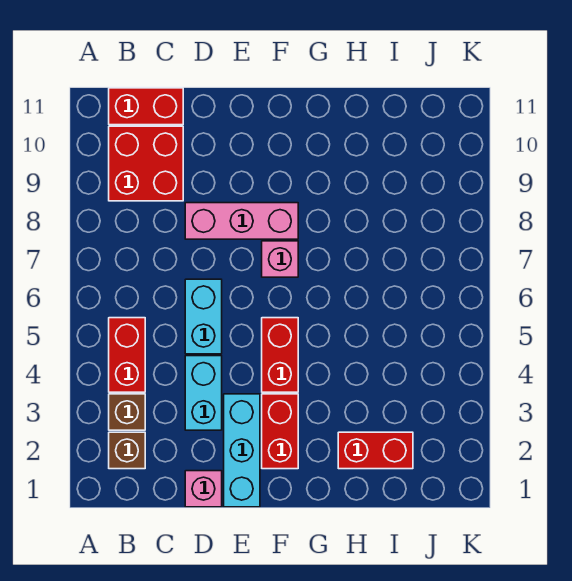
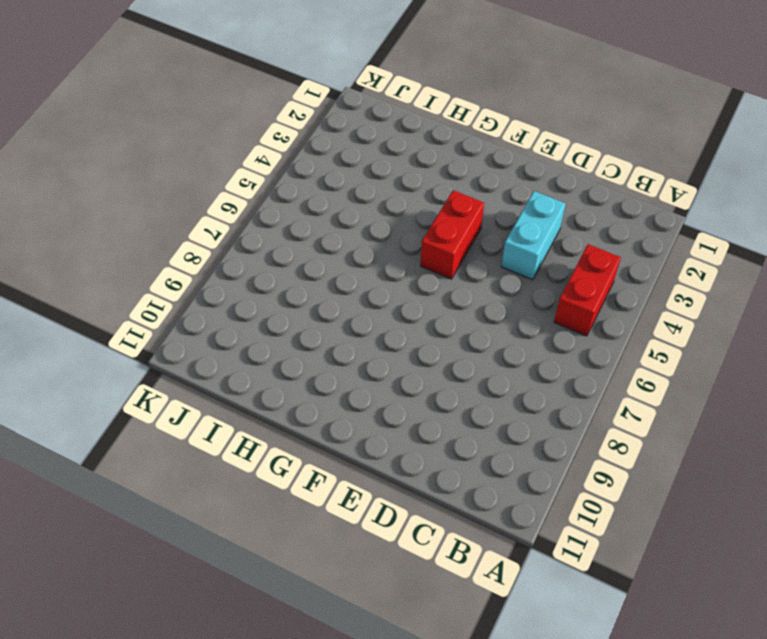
none -> brown 1x1 brick [109,432,145,469]
none -> brown 1x1 brick [109,394,145,430]
none -> red 2x2 brick [109,126,183,201]

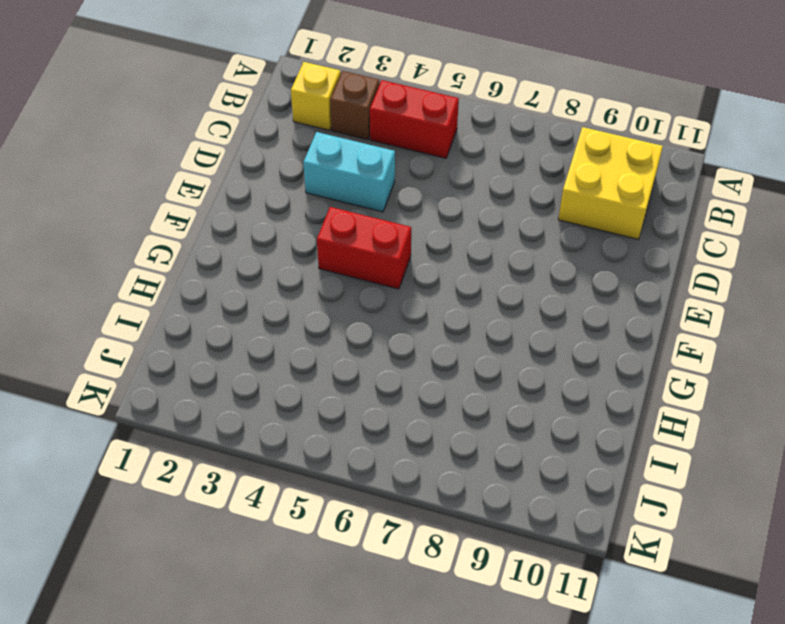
yellow 1x1 brick [291,62,341,130] -> brown 1x1 brick [109,432,145,469]
yellow 2x2 brick [558,127,663,239] -> red 2x2 brick [109,126,183,201]
none -> red 1x2 brick [109,88,183,125]
none -> pink 1x1 brick [185,471,222,507]
none -> cyan 1x2 brick [185,279,222,354]

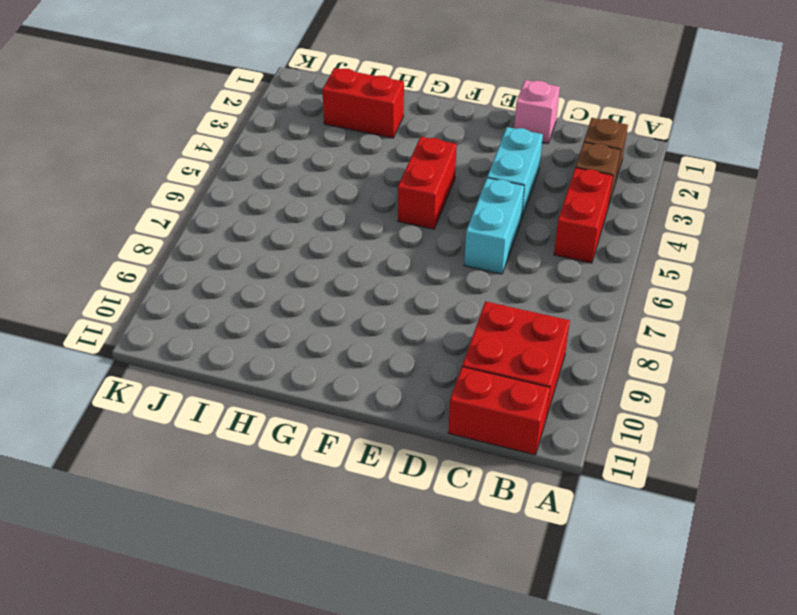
none -> pink 1x3 brick [185,203,298,239]
none -> cyan 1x3 brick [224,394,260,507]
none -> red 1x2 brick [262,394,298,469]

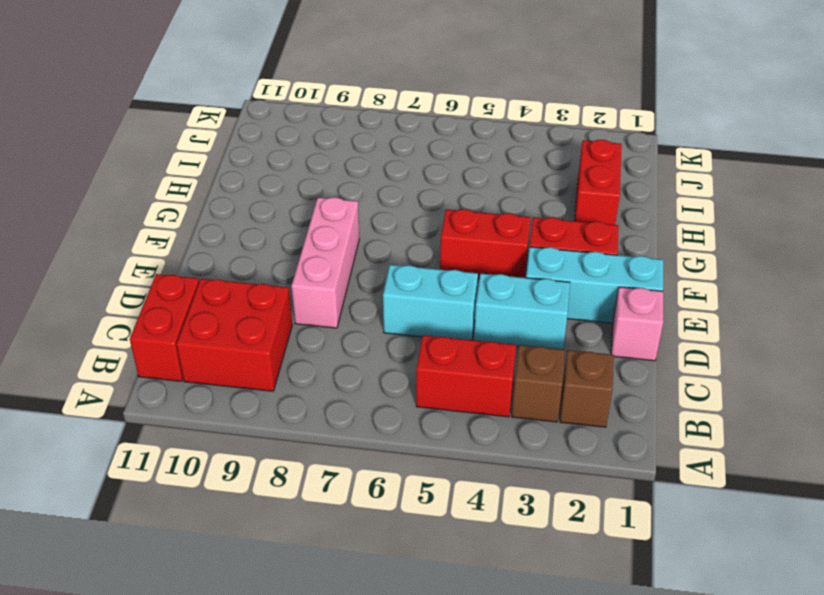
none -> pink 1x1 brick [262,241,298,277]

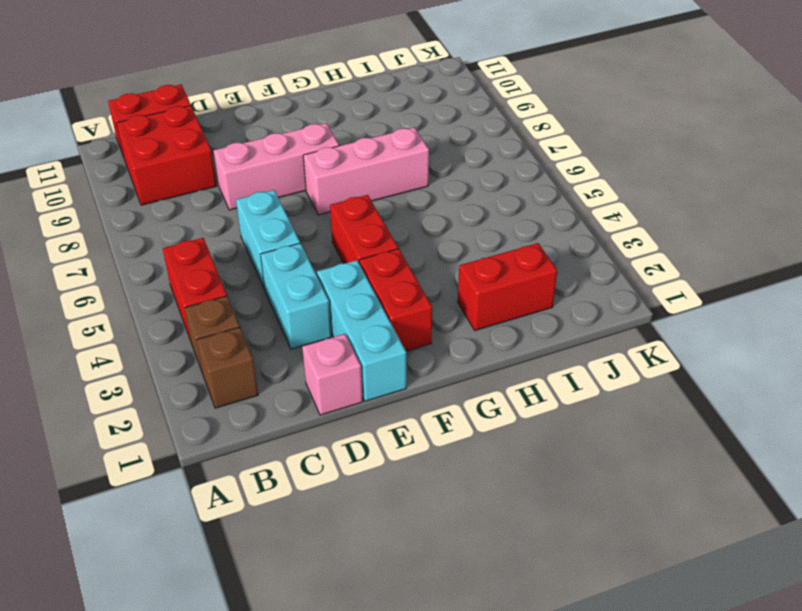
pink 1x3 brick [303,127,429,215] -> pink 1x1 brick [262,241,298,277]

